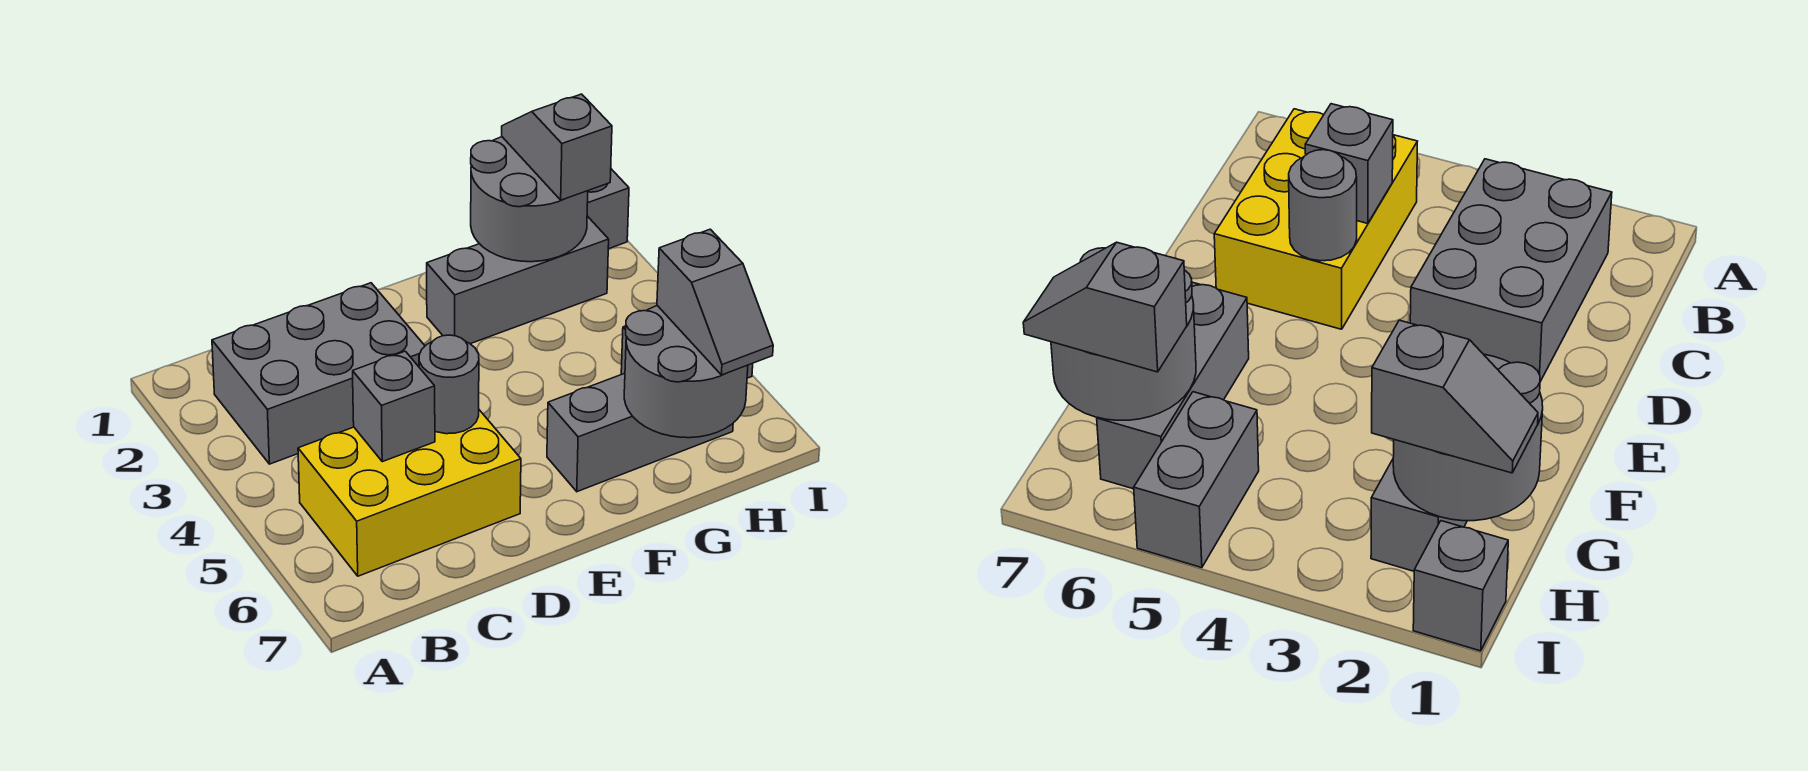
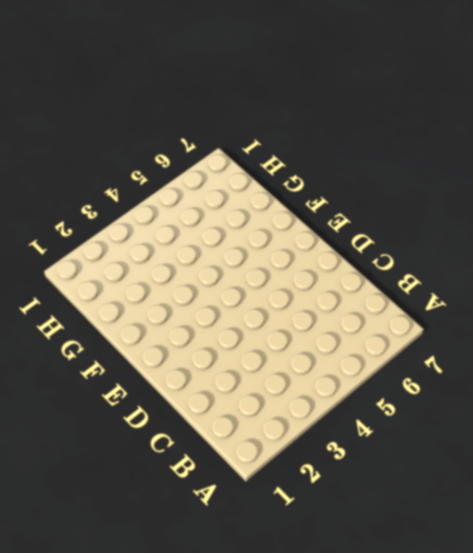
none -> grey 2x3 brick [212,283,425,464]
none -> yellow 2x3 brick [298,410,521,576]
none -> grey 1x3 brick [427,216,609,344]

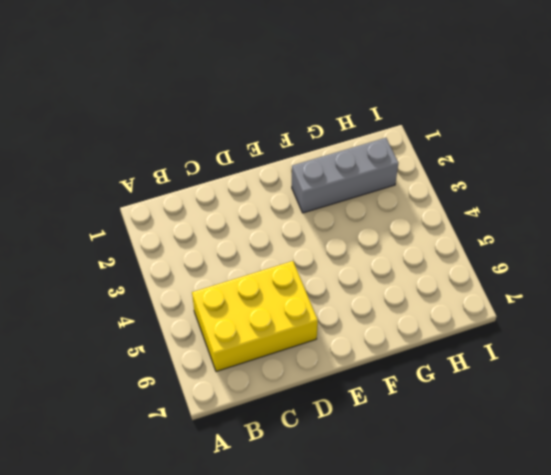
none -> grey 2x3 brick [212,283,425,464]
none -> grey 1x3 brick [547,373,733,492]
none -> grey 1x2 brick [1134,392,1259,568]

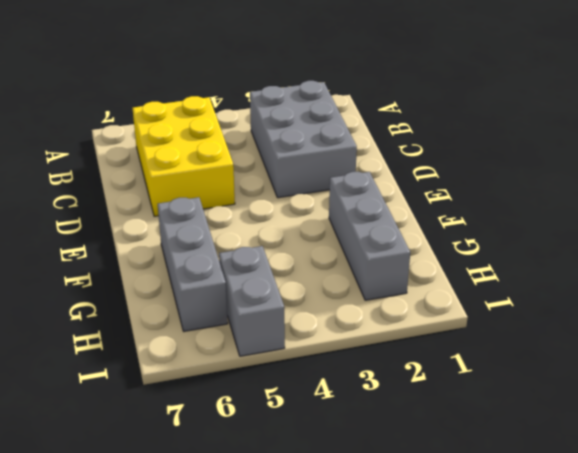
none -> grey 1x1 brick [587,169,629,249]
none -> grey 1x1 brick [353,351,435,462]
none -> grey 1x1 round brick [419,335,479,434]

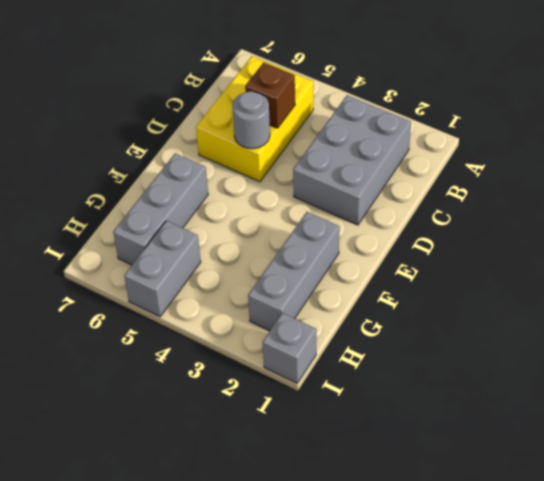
brown 1x1 brick [245,62,295,128] -> grey 1x1 brick [353,351,435,462]
none -> grey 2x2 round brick [471,137,588,262]
none -> grey 2x2 round brick [624,306,748,438]
none -> grey 1x2 slope [502,94,612,200]

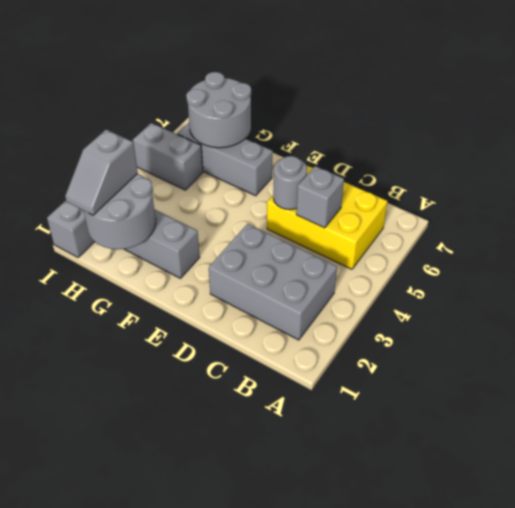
none -> grey 1x2 slope [657,229,773,375]

